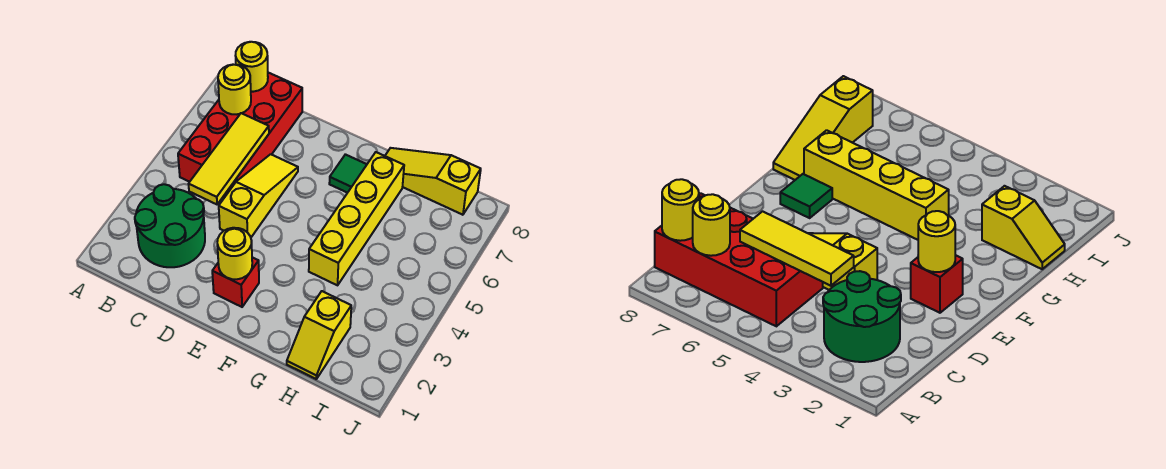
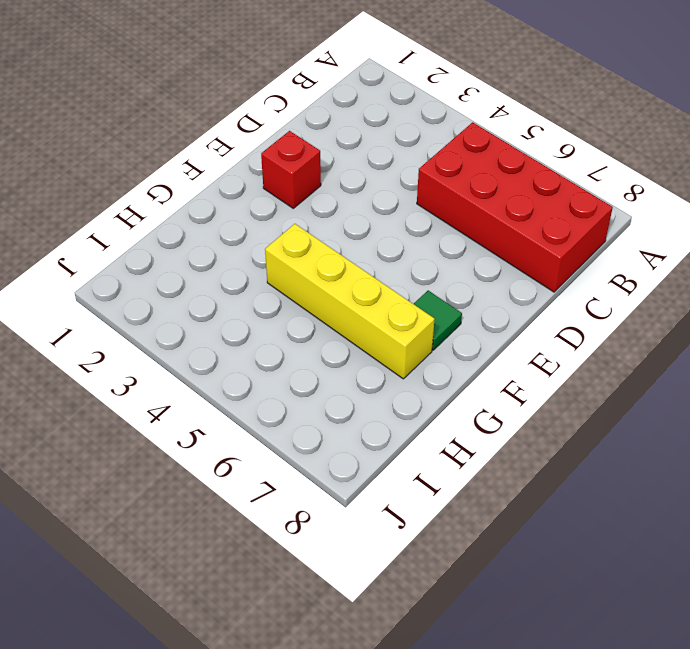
none -> green 2x2 round brick [135,184,205,267]
none -> yellow 1x3 slope [219,154,298,237]
none -> yellow 1x3 slope [385,148,481,215]

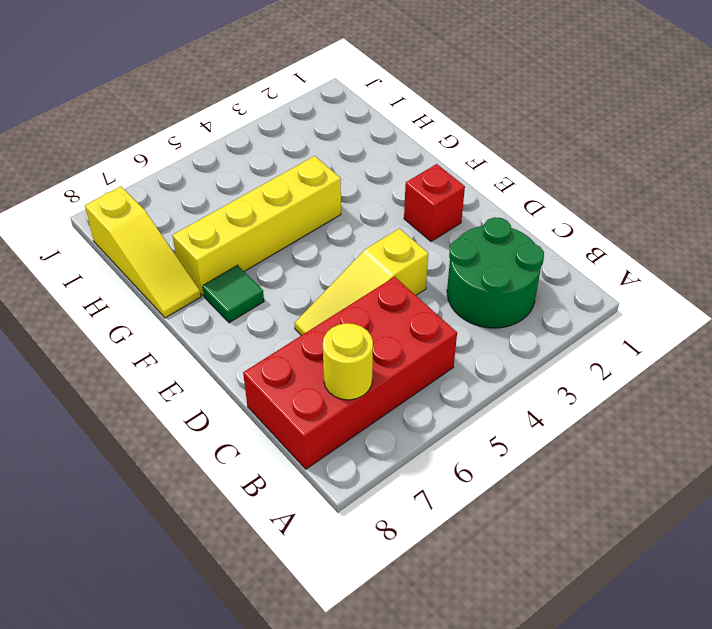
none -> yellow 1x2 slope [287,291,351,379]
none -> yellow 1x1 round brick [235,42,268,92]
none -> yellow 1x3 tile [189,113,269,204]

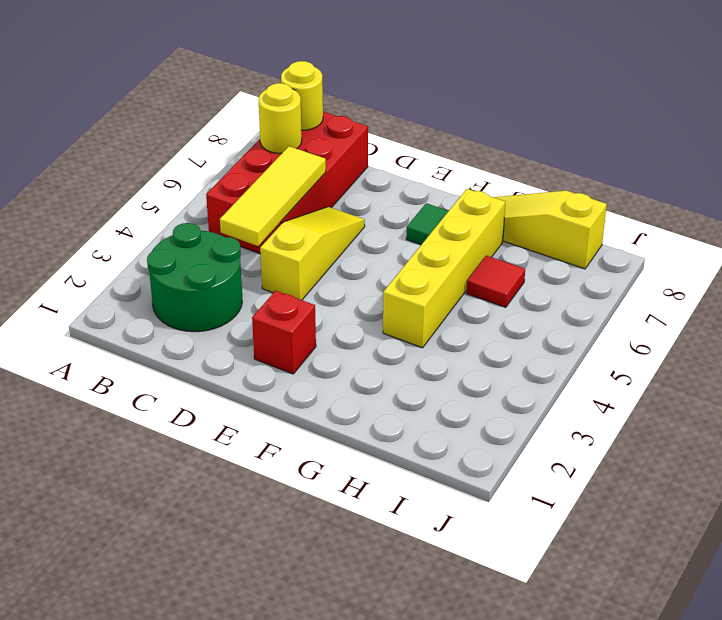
red 1x1 tile [466,255,525,308] -> none
none -> yellow 1x2 slope [287,291,351,379]
none -> yellow 1x1 round brick [217,228,252,279]

